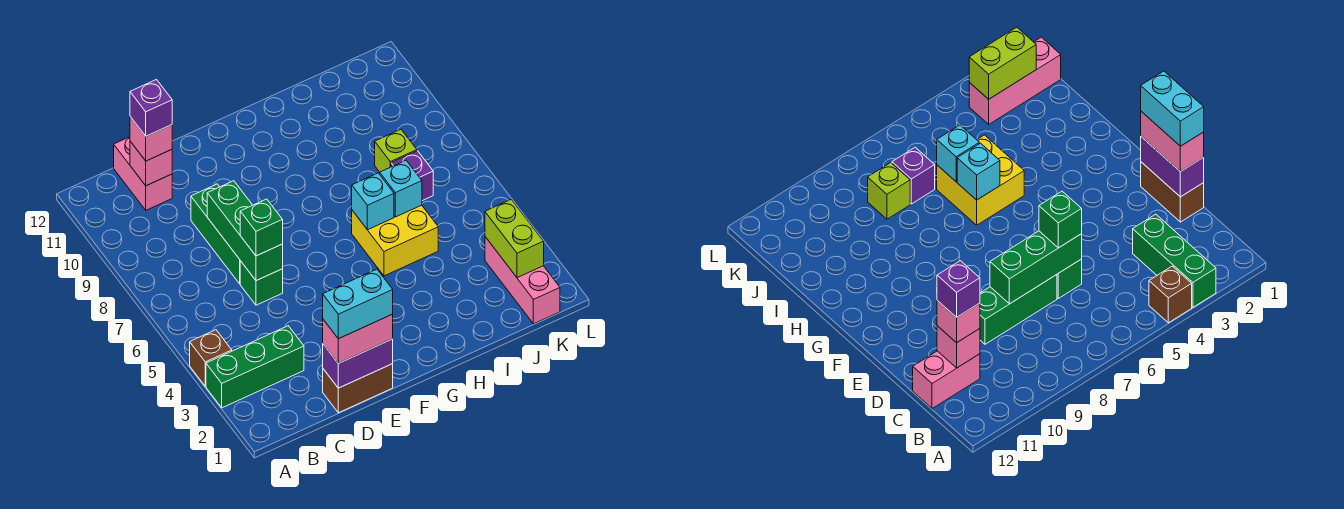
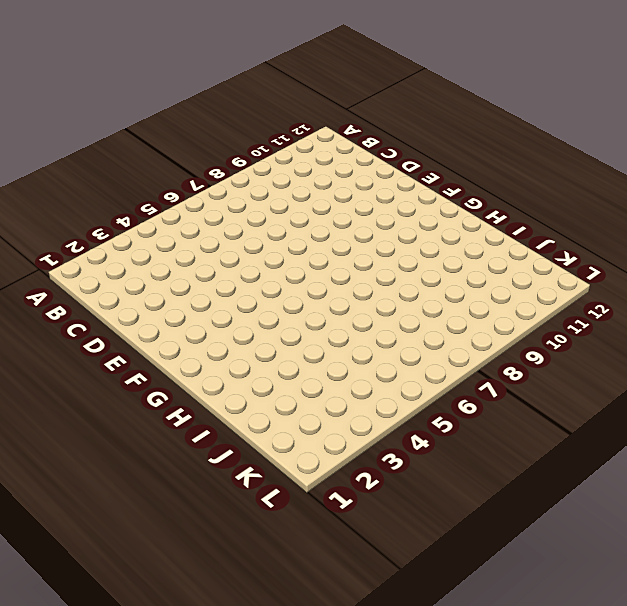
none -> green 1x3 brick [206,326,304,408]
none -> brown 1x1 brick [190,330,232,386]
none -> pink 1x2 brick [114,137,172,210]

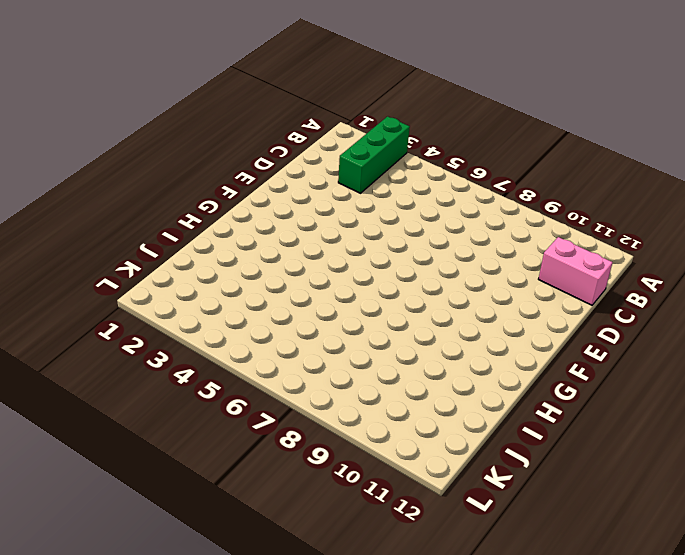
none -> brown 1x1 brick [190,330,232,386]
none -> brown 1x2 brick [323,364,393,413]
none -> green 1x1 brick [240,261,283,305]

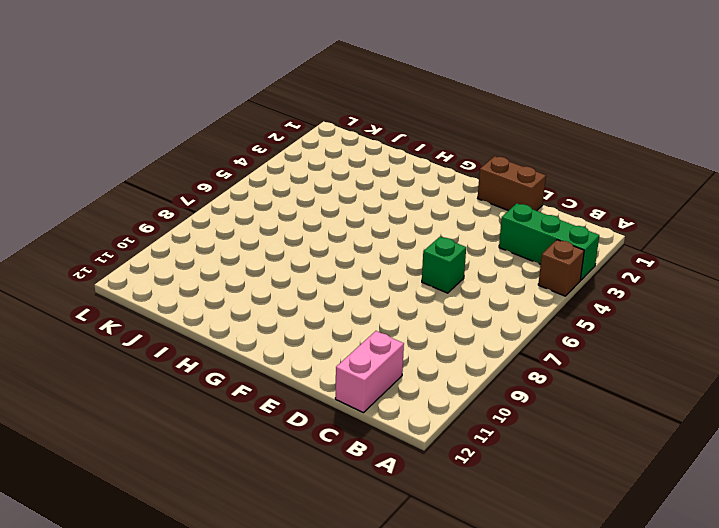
none -> green 1x3 brick [191,184,240,284]
none -> yellow 2x2 brick [352,205,438,276]
none -> purple 1x1 brick [391,151,433,201]

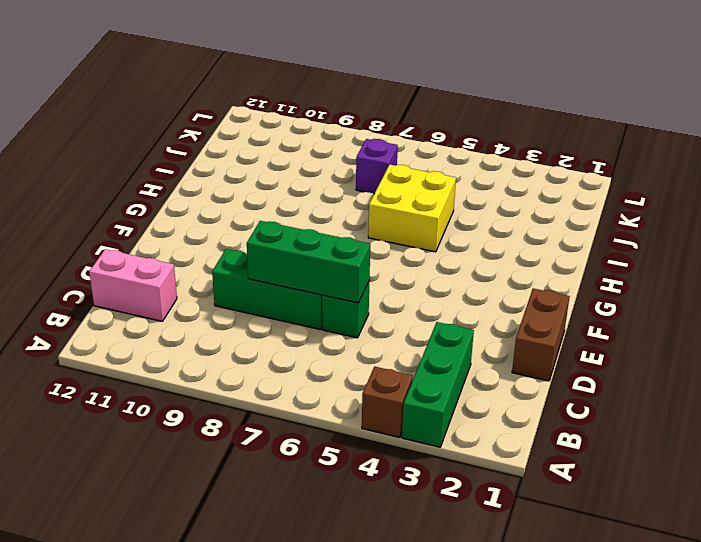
none -> lime 1x1 brick [375,129,417,172]
none -> pink 1x3 brick [485,237,560,324]
none -> pink 1x1 brick [130,141,172,186]

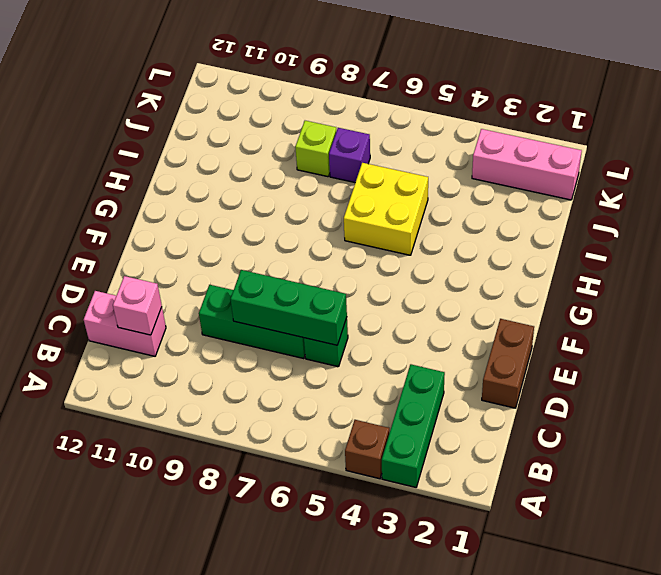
none -> purple 1x2 brick [323,339,393,388]
none -> cyan 1x1 brick [352,173,394,230]
none -> cyan 1x1 brick [380,160,422,217]

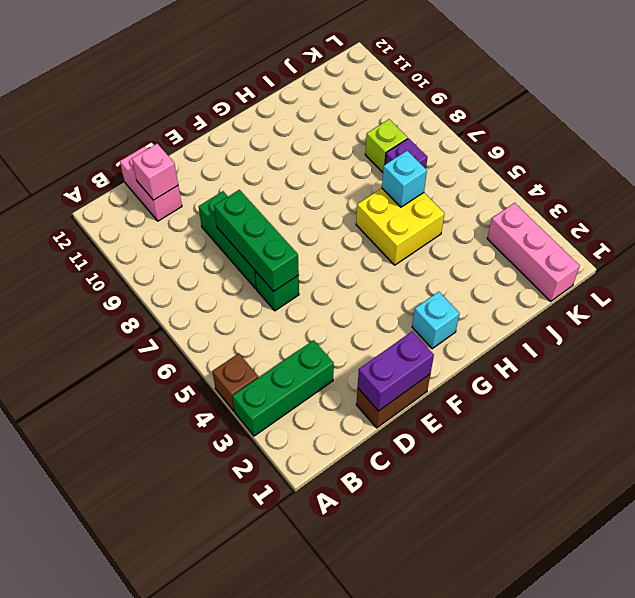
cyan 1x1 brick [412,292,460,349] -> cyan 1x1 brick moved to [352,173,394,230]
none -> lime 1x2 brick [485,199,544,278]
none -> pink 1x1 brick [130,117,172,161]
none -> pink 1x2 brick [323,314,393,363]

